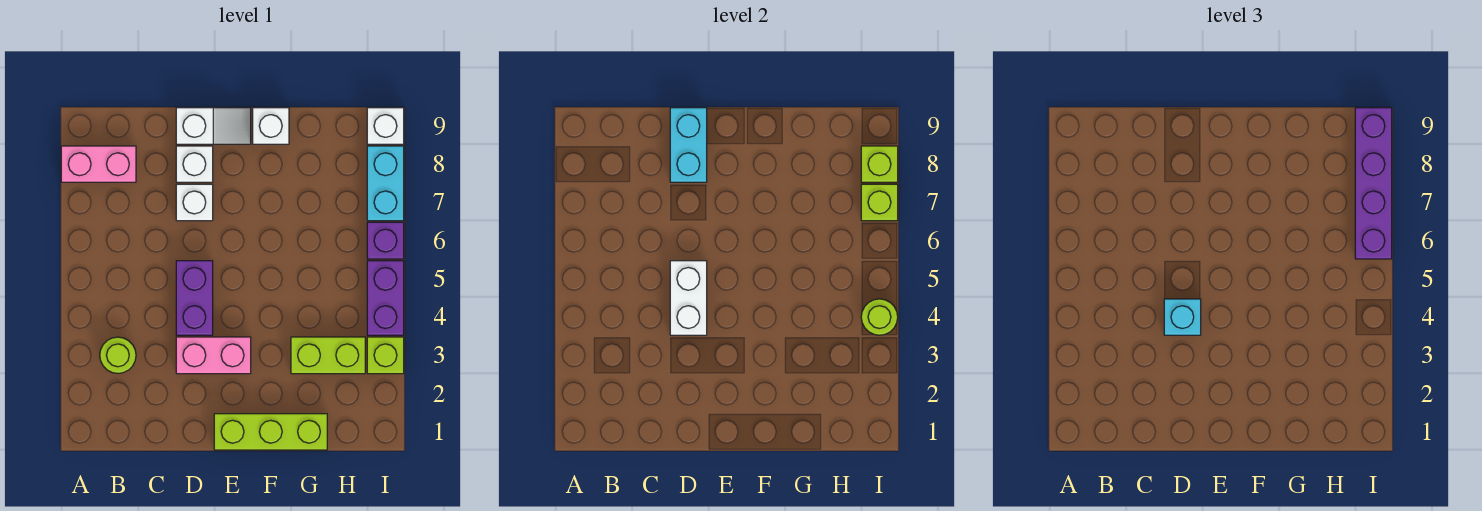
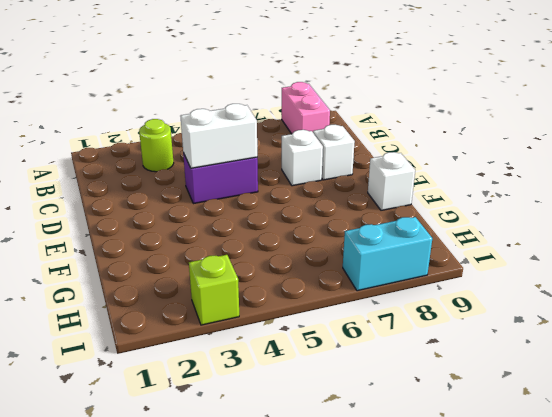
none -> pink 1x2 brick [176,337,251,374]
none -> white 1x2 slope [176,108,251,144]
none -> lime 1x3 brick [214,414,327,450]

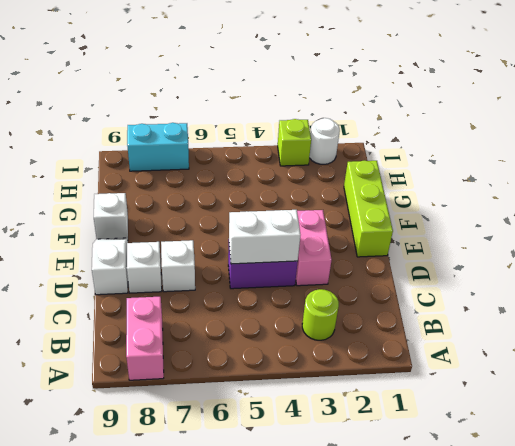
white 1x1 round brick [309,118,340,164] -> none
none -> lime 1x2 brick [291,337,365,374]
none -> purple 1x2 brick [367,261,404,335]
none -> purple 1x1 brick [367,222,404,259]

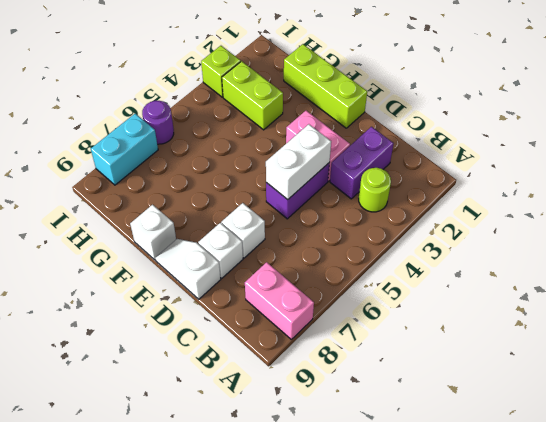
purple 1x2 brick [330,127,393,199] -> purple 1x2 brick moved to [367,261,404,335]
purple 1x1 round brick [142,101,174,144] -> purple 1x1 brick [367,222,404,259]
none -> white 1x1 brick [367,108,404,144]
none -> cyan 1x2 brick [670,108,707,182]
none -> lime 1x1 round brick [861,299,898,335]

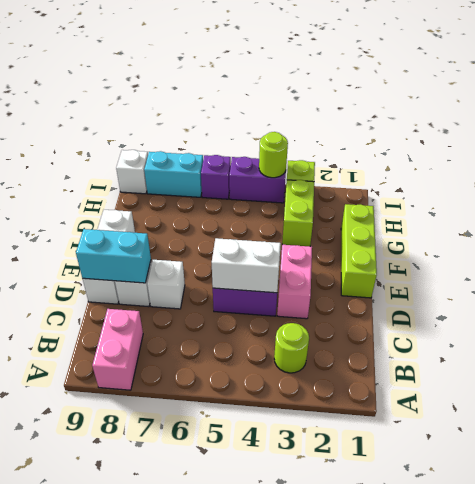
none -> lime 1x1 brick [861,184,898,221]
none -> lime 1x1 brick [861,146,898,182]
none -> cyan 1x1 brick [1164,299,1201,335]

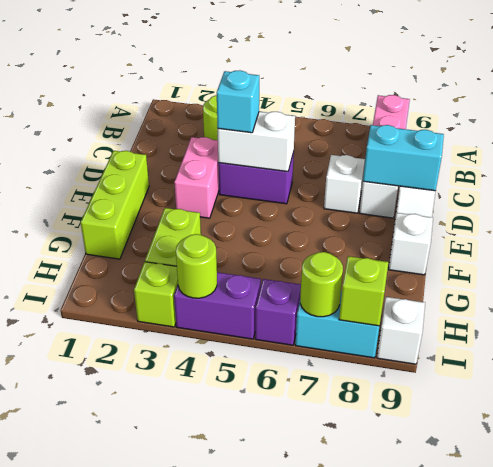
lime 1x1 round brick [300,252,343,317] -> lime 1x1 brick [861,184,898,221]
none -> purple 1x4 brick [1355,108,1392,259]

